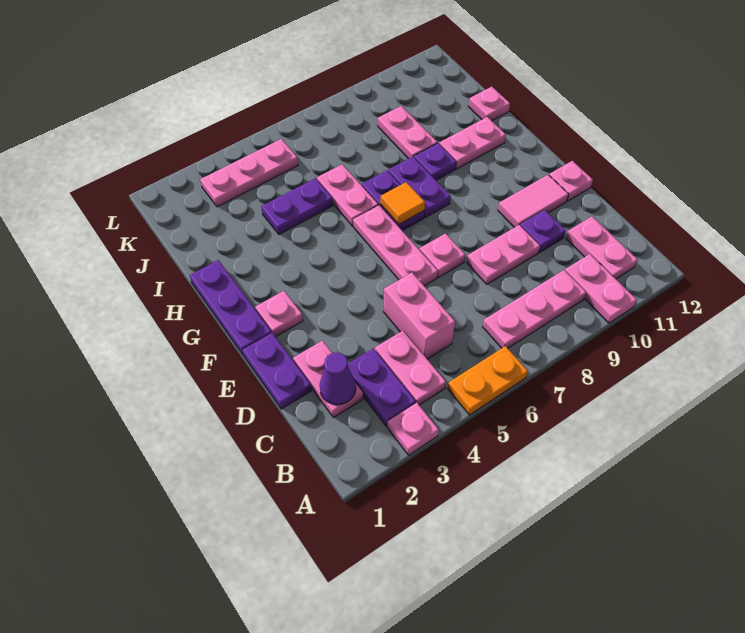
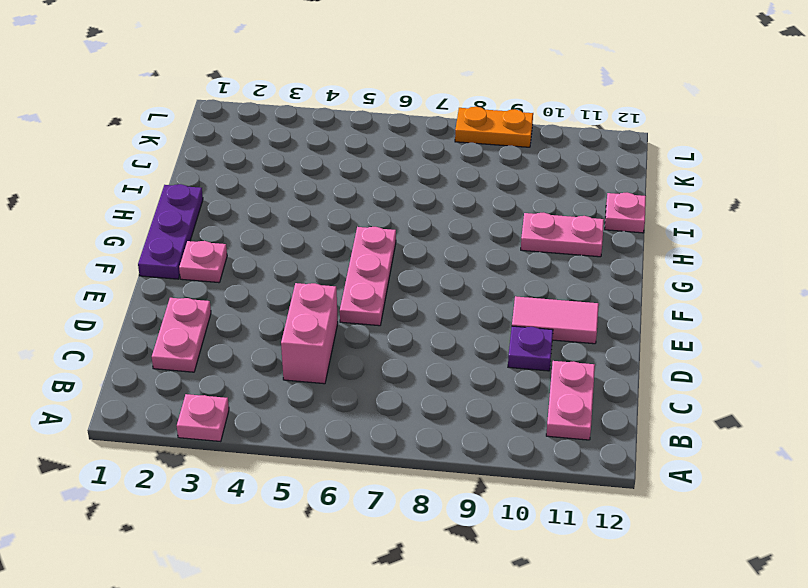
orange 1x2 plate [455,107,533,147] -> orange 1x2 plate moved to [448,346,528,415]
none -> pink 1x2 plate [565,254,637,323]
none -> purple 1x2 plate [348,349,416,426]
none -> pink 1x2 plate [375,331,446,405]

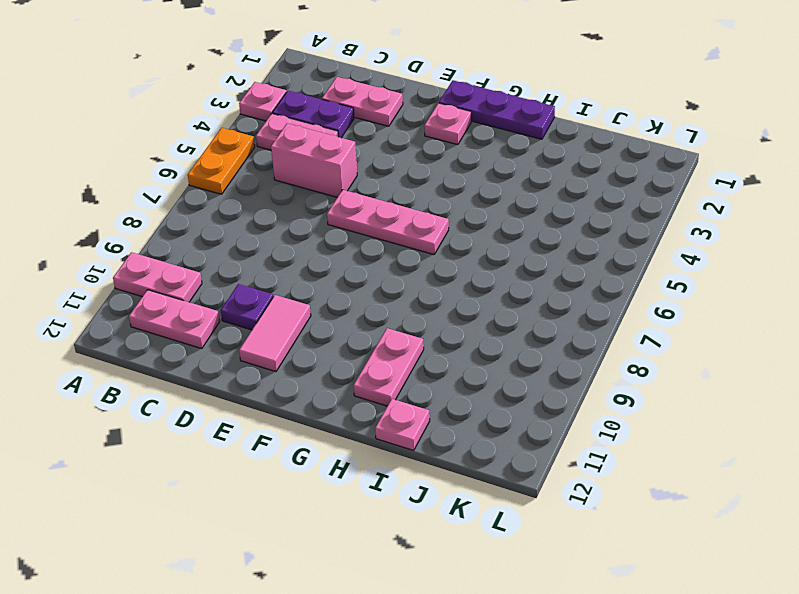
none -> pink 1x3 plate [482,270,586,348]
none -> purple 1x2 plate [243,333,311,409]
none -> pink 1x2 plate [467,225,540,284]

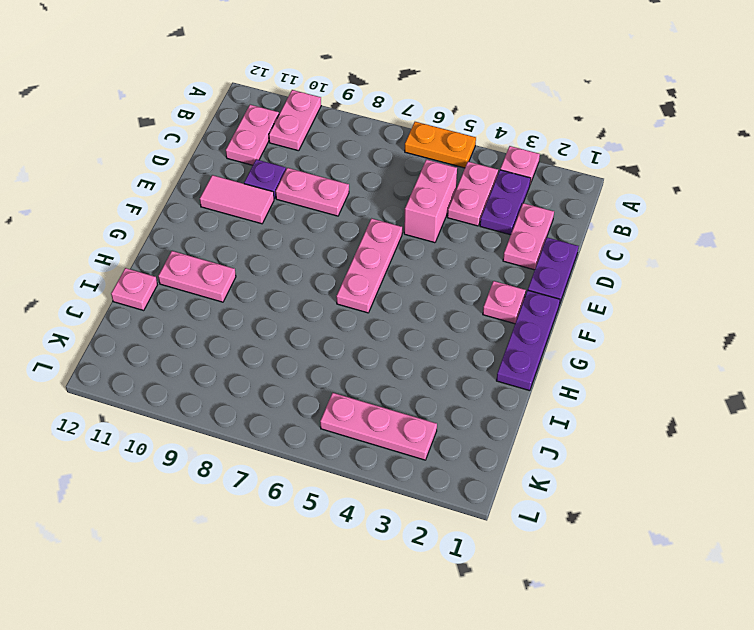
none -> pink 1x3 plate [482,270,586,348]
none -> pink 1x1 plate [420,234,465,277]
none -> pink 1x1 plate [549,161,593,201]

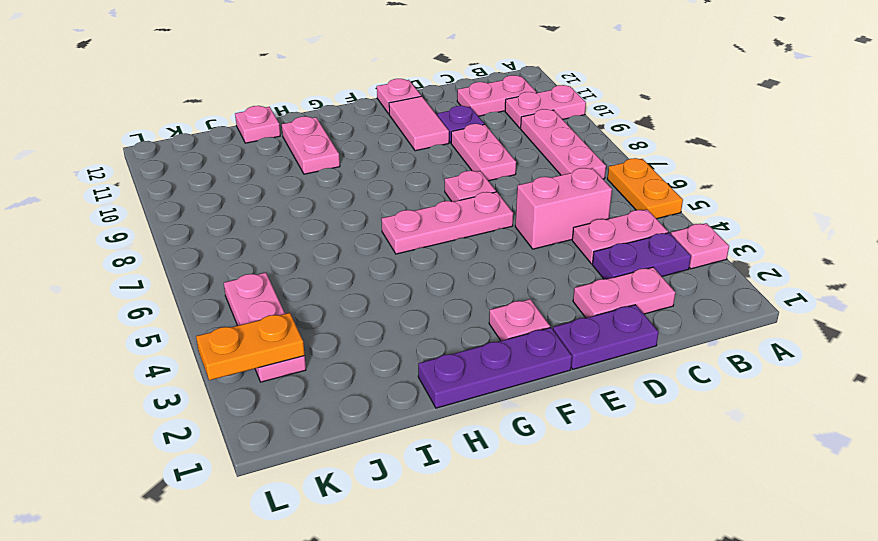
orange 1x2 plate [196,313,305,380] -> none
none -> purple 1x2 plate [362,170,424,231]
none -> purple 1x2 plate [388,157,451,218]
none -> pink 1x2 plate [317,164,378,226]

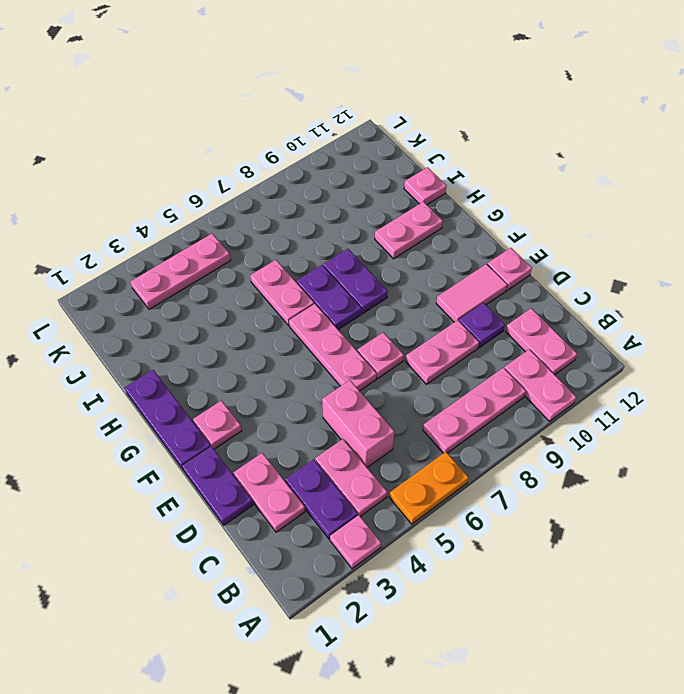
none -> purple 1x1 plate [414,143,456,180]
none -> purple 1x2 plate [261,178,333,234]
none -> pink 1x2 plate [378,106,437,159]

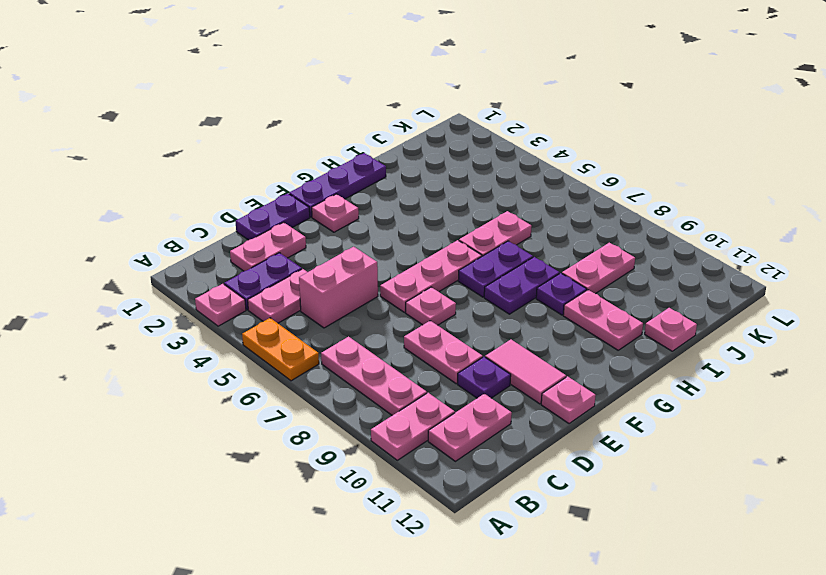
none -> purple 1x2 plate [261,178,333,234]
none -> pink 1x3 plate [200,139,298,207]
none -> purple 1x1 cone [320,353,356,405]

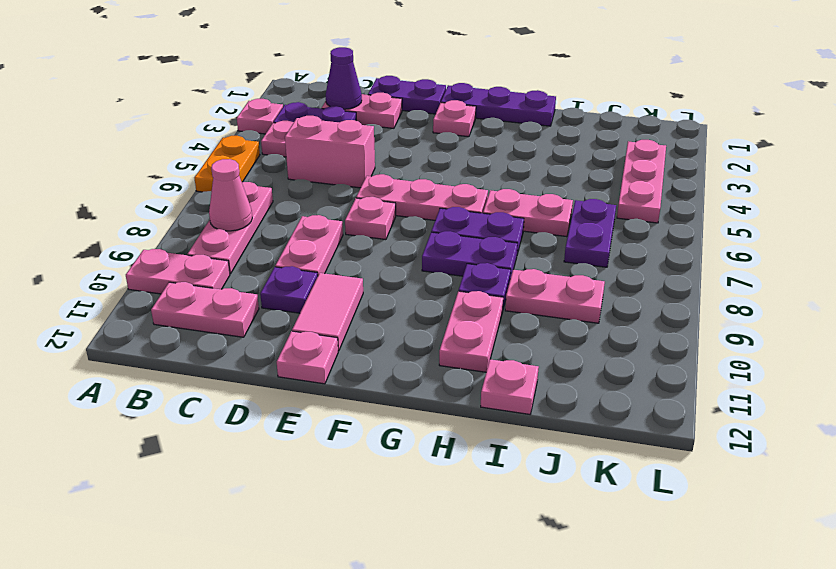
pink 1x1 cone [209,159,252,231] -> none
purple 1x2 plate [564,199,616,267] -> purple 1x2 plate moved to [261,178,333,234]
none -> orange 1x1 tile [380,182,425,224]

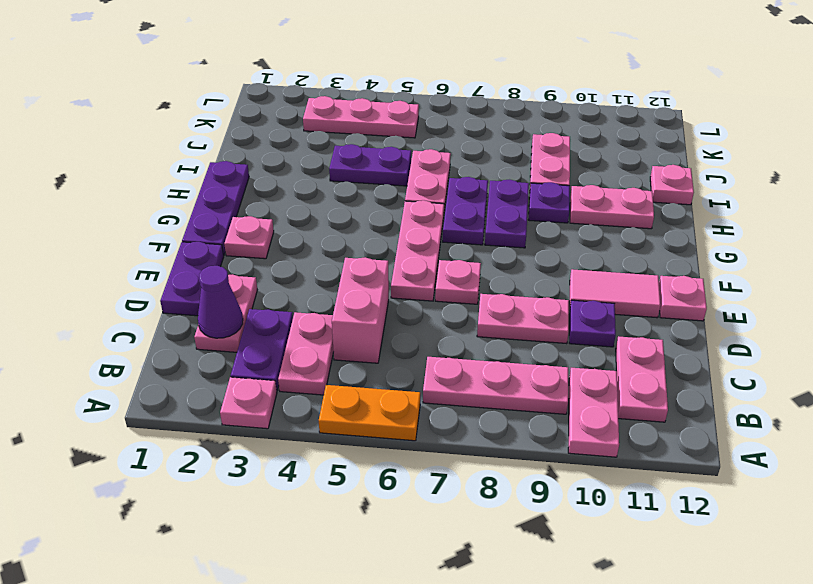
none -> orange 1x1 tile [380,182,425,224]

